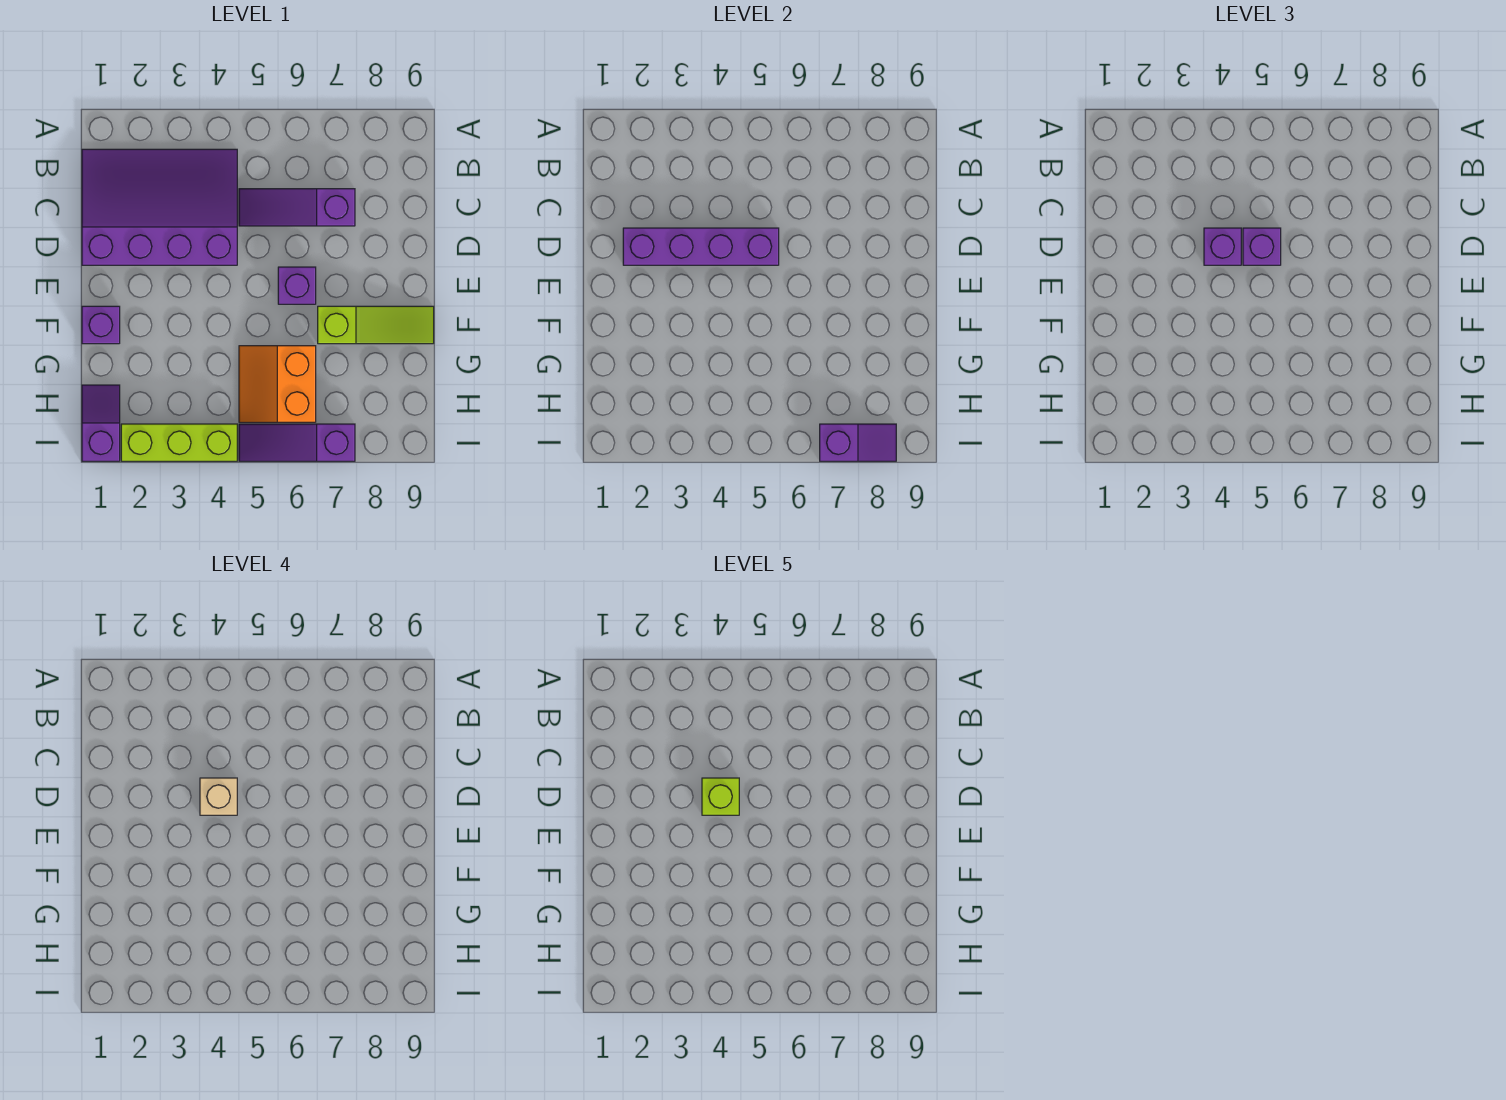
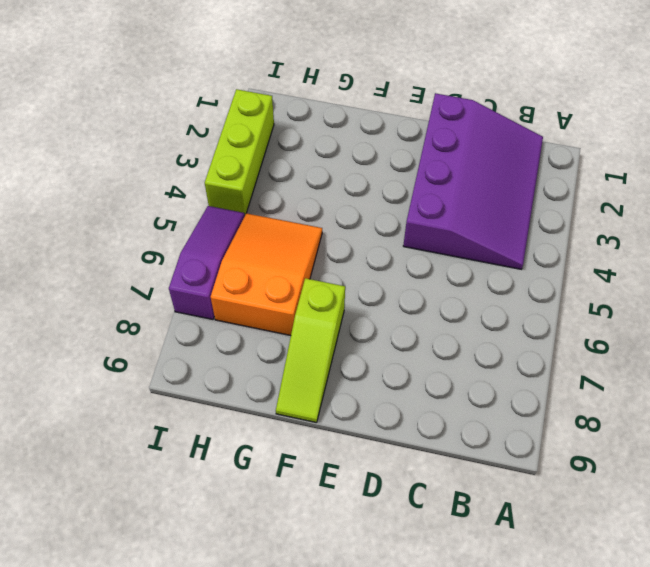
orange 2x3 slope [211,213,322,336] -> orange 2x2 slope [239,346,316,422]
none -> purple 1x3 slope [239,189,355,226]
none -> purple 1x1 brick [278,267,316,304]
none -> purple 1x1 brick [82,306,120,344]

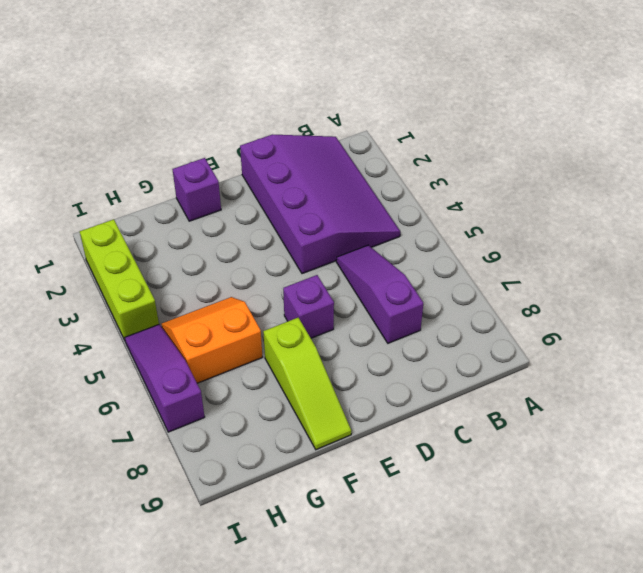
none -> purple 1x2 slope [82,385,120,461]
none -> purple 1x4 brick [623,228,779,265]
none -> purple 1x2 slope [820,424,896,461]

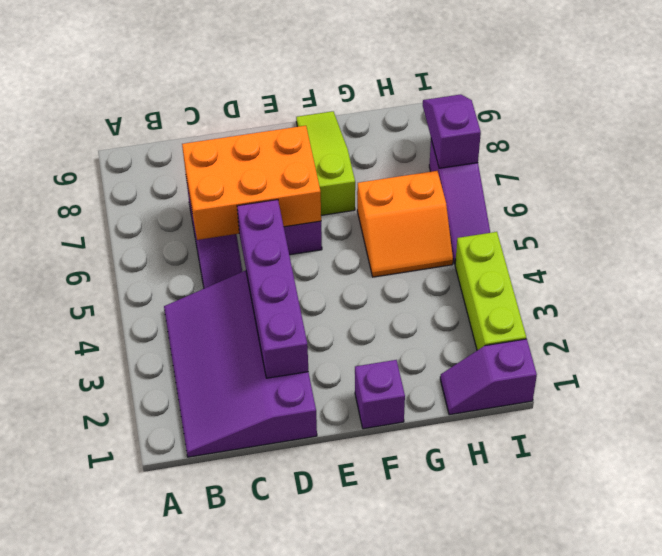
orange 2x3 brick [182,126,321,240] -> none
none -> purple 1x1 brick [1204,228,1241,265]
none -> purple 1x1 brick [1243,228,1281,265]
none -> tan 1x1 brick [200,778,237,815]

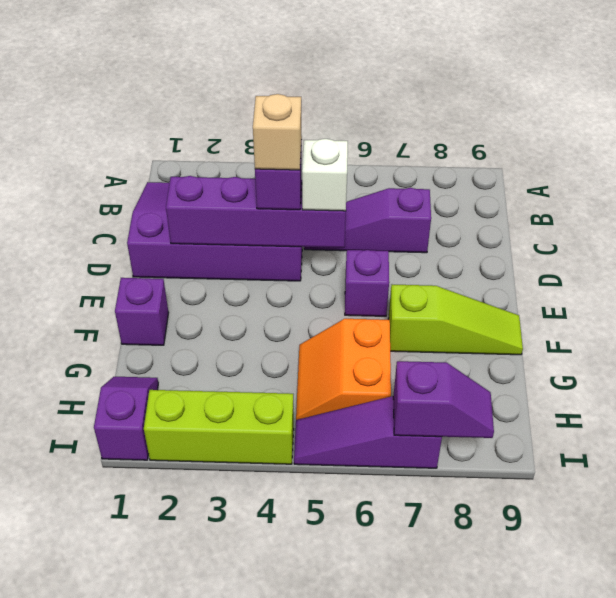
white 1x1 brick [302,139,348,211] -> purple 1x1 brick [1243,228,1281,265]
none -> lime 1x1 brick [702,778,739,815]

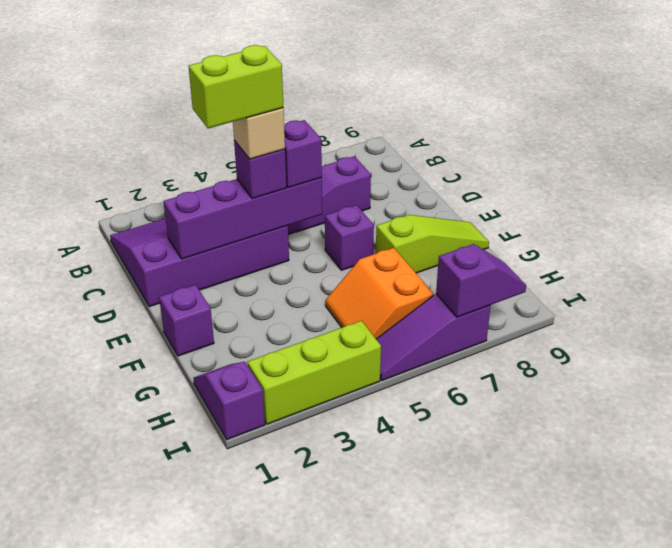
lime 1x2 brick [188,45,283,128] -> lime 1x1 brick [702,778,739,815]

